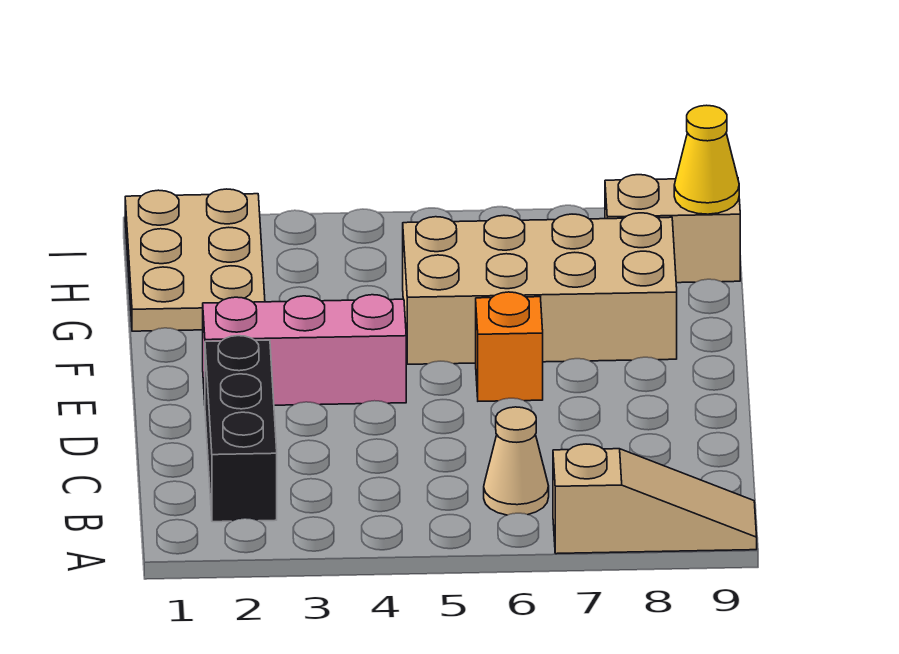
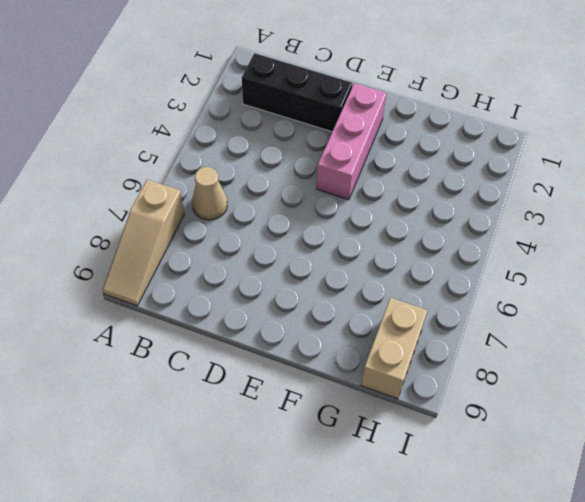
none -> orange 1x1 brick [476,292,543,401]
none -> tan 2x4 brick [403,213,677,364]

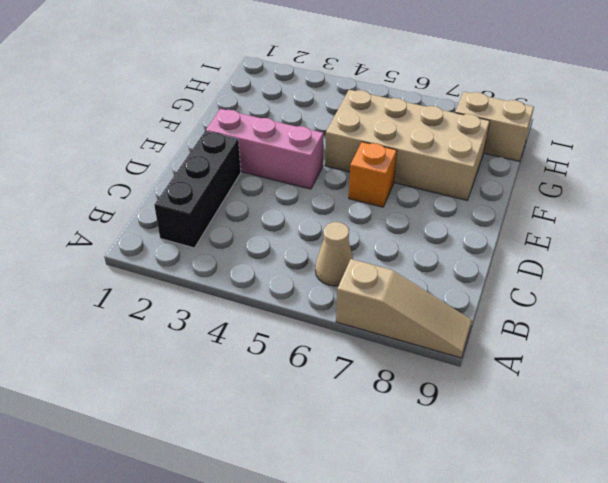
none -> tan 2x3 plate [125,189,265,331]
none -> yellow 1x1 cone [674,105,739,214]

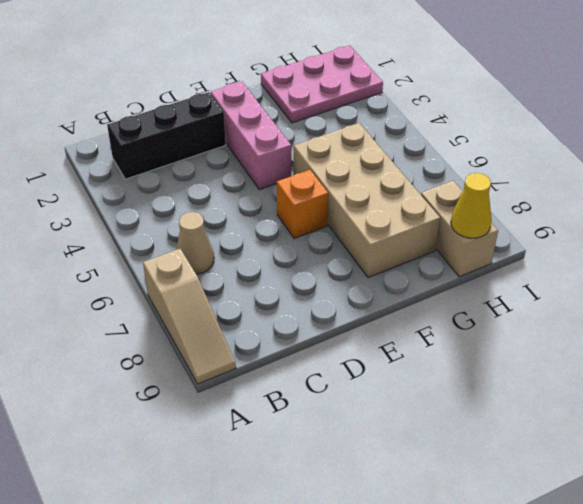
pink 2x3 plate [261,45,383,123] -> tan 2x3 plate [125,189,265,331]

